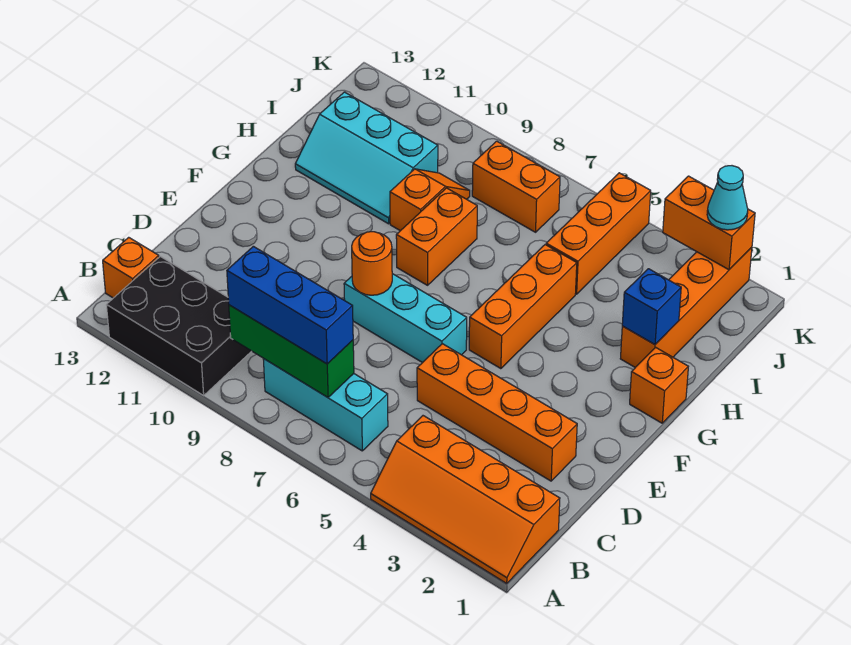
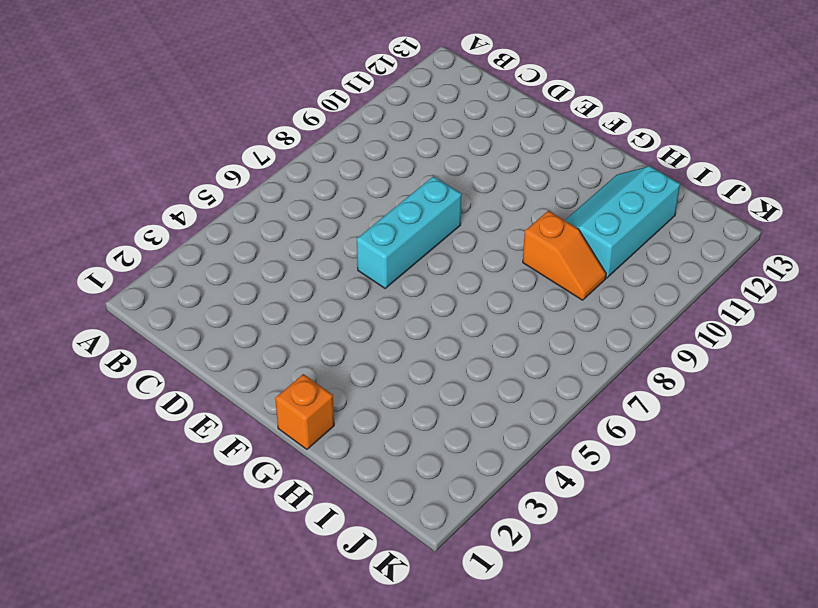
none -> orange 2x4 slope [371,416,560,583]
none -> black 2x3 brick [106,256,251,395]
none -> cyan 1x3 brick [263,359,388,451]

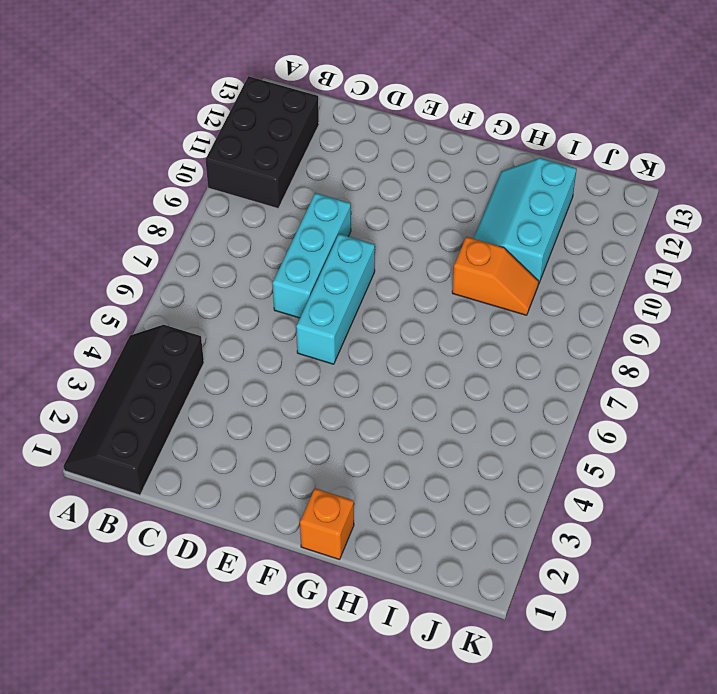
black 2x4 slope [63,325,204,495] -> orange 2x4 slope [371,416,560,583]
cyan 1x3 brick [273,193,351,318] -> cyan 1x3 brick moved to [263,359,388,451]
none -> orange 1x1 brick [103,237,159,298]
none -> orange 1x4 brick [417,344,577,481]
none -> orange 1x3 brick [469,245,577,369]

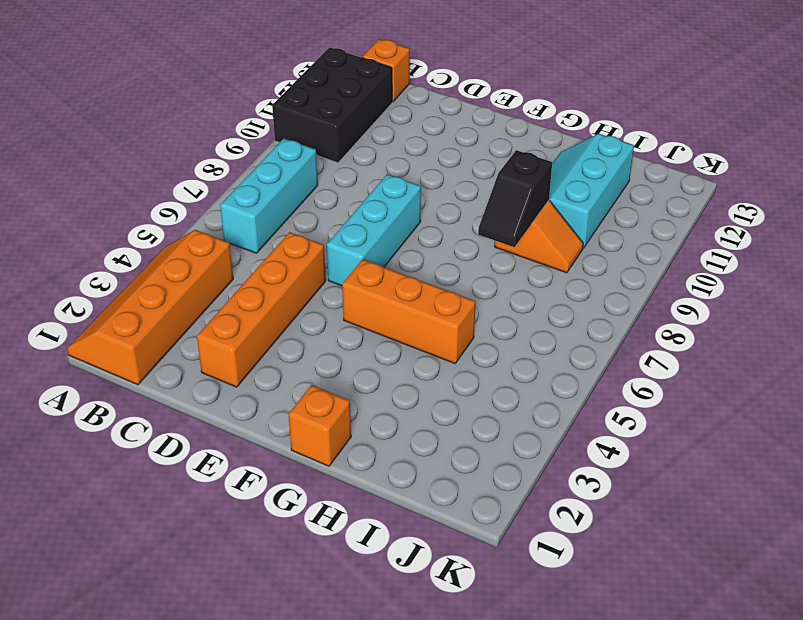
black 1x2 slope [478,150,552,247] -> none
none -> orange 1x2 brick [396,188,477,285]
none -> orange 1x4 brick [620,247,752,367]
none -> orange 1x3 brick [546,173,651,294]

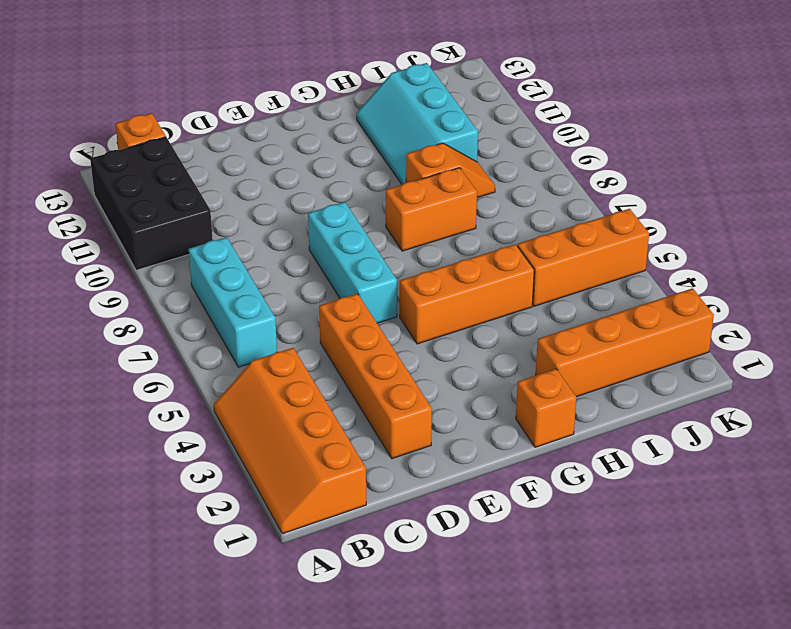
none -> orange 1x2 brick [472,141,560,232]
none -> green 1x3 brick [229,305,354,397]
none -> orange 1x1 round brick [352,232,392,295]

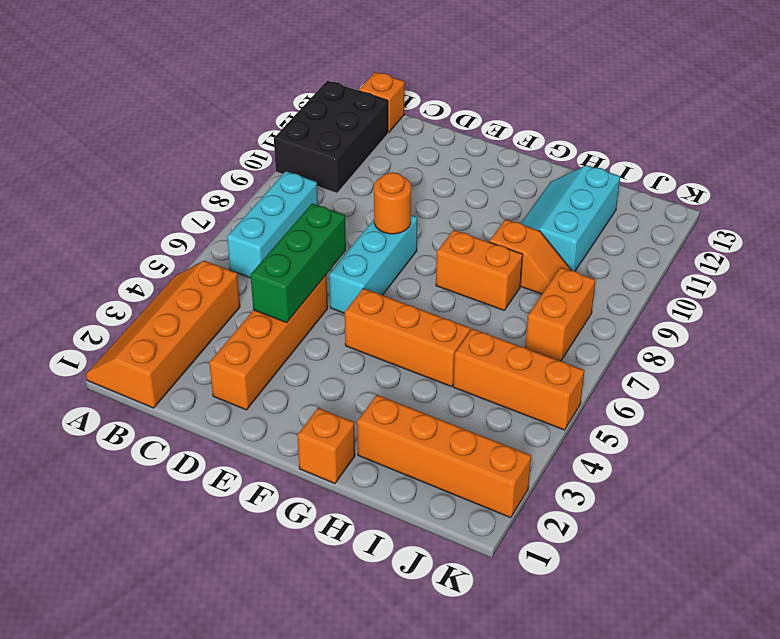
green 1x3 brick [250,203,346,323] -> green 1x3 brick moved to [229,305,354,397]
none -> blue 1x1 brick [622,269,681,345]
none -> orange 1x2 brick [663,176,755,270]
none -> blue 1x3 brick [227,246,353,364]

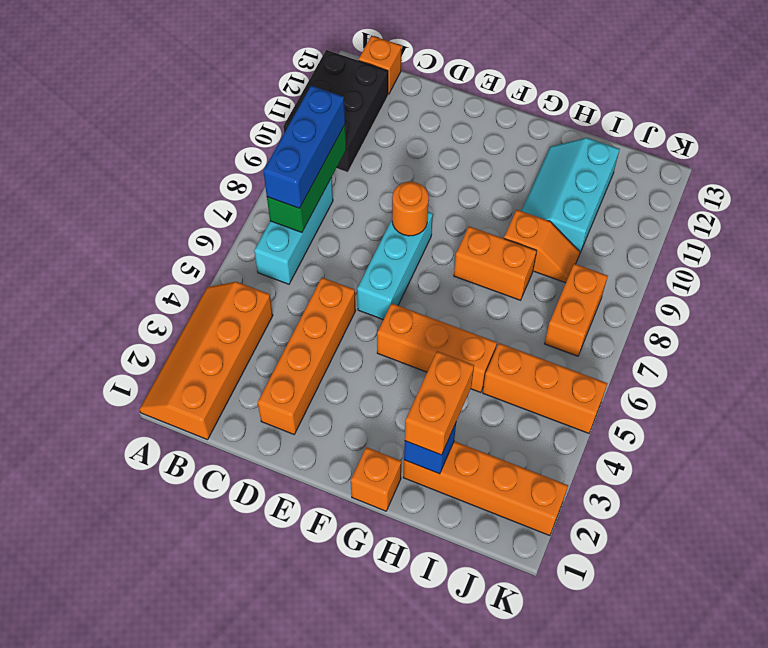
orange 1x2 brick [405,351,474,455] -> orange 1x2 brick moved to [663,176,755,270]
none -> cyan 1x1 cone [707,166,748,230]

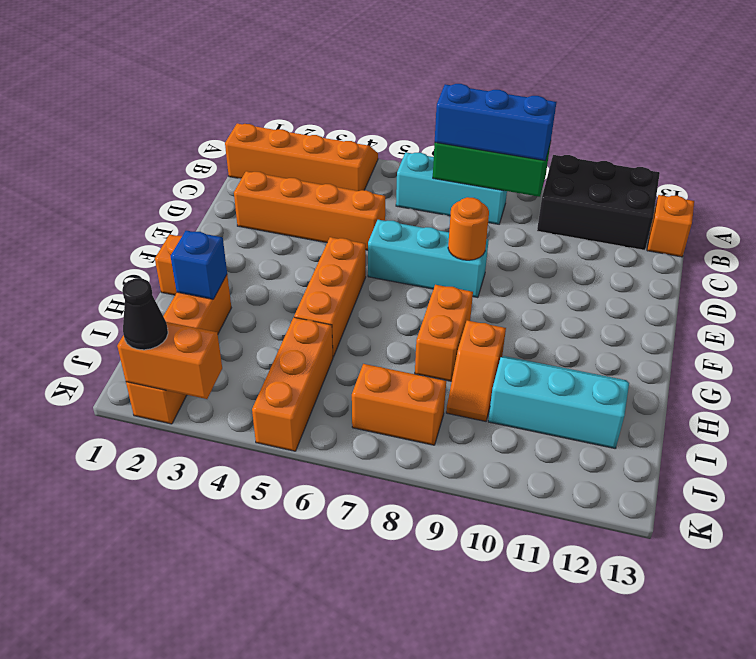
black 1x1 cone [122,278,168,350] -> cyan 1x1 cone [707,166,748,230]

